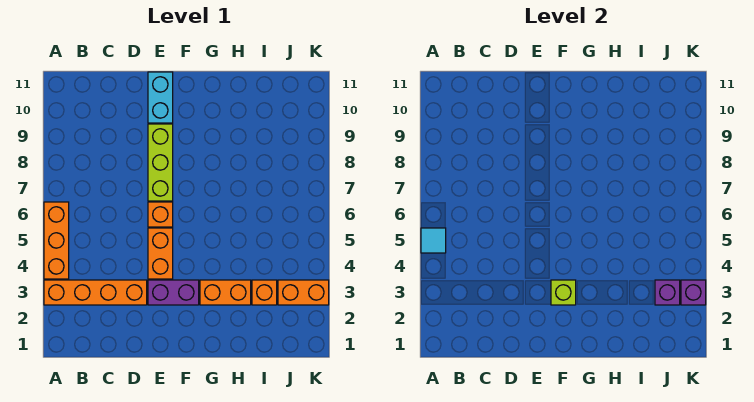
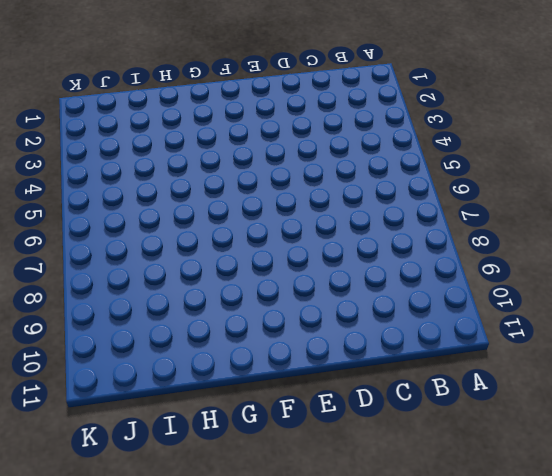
none -> orange 1x4 brick [44,280,147,305]
none -> orange 1x3 brick [44,202,69,279]
none -> purple 1x2 brick [148,280,199,305]

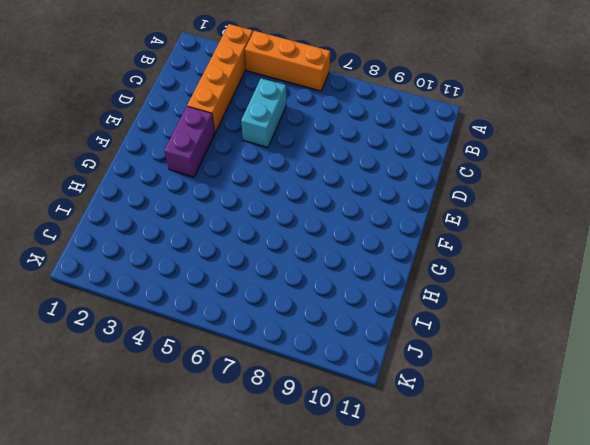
cyan 1x2 brick [241,78,286,147] -> cyan 1x2 brick turned to [148,72,173,123]
none -> orange 1x2 brick [148,228,173,279]
none -> orange 1x1 brick [148,202,173,227]
none -> lime 1x3 brick [148,124,173,201]

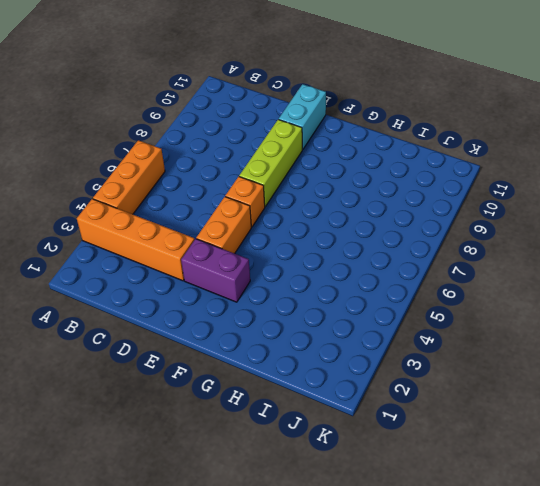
none -> orange 1x2 brick [200,280,251,305]
none -> orange 1x1 brick [252,280,277,305]
none -> orange 1x2 brick [278,280,329,305]

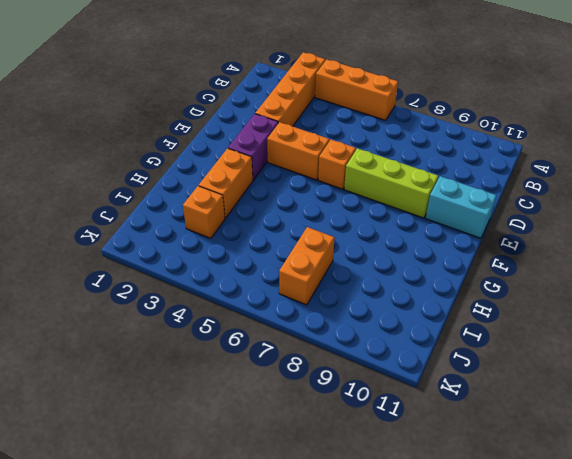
orange 1x2 brick [279,227,335,305] -> orange 1x2 brick moved to [278,280,329,305]
none -> cyan 1x1 tile [421,228,446,253]
none -> lime 1x1 brick [551,280,576,305]
none -> purple 1x1 brick [655,280,680,305]

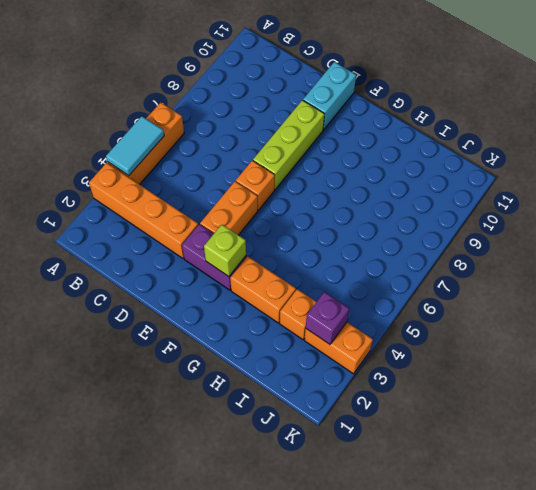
cyan 1x2 tile [106,116,164,175] -> cyan 1x1 tile [421,228,446,253]
none -> purple 1x1 brick [681,280,706,305]

